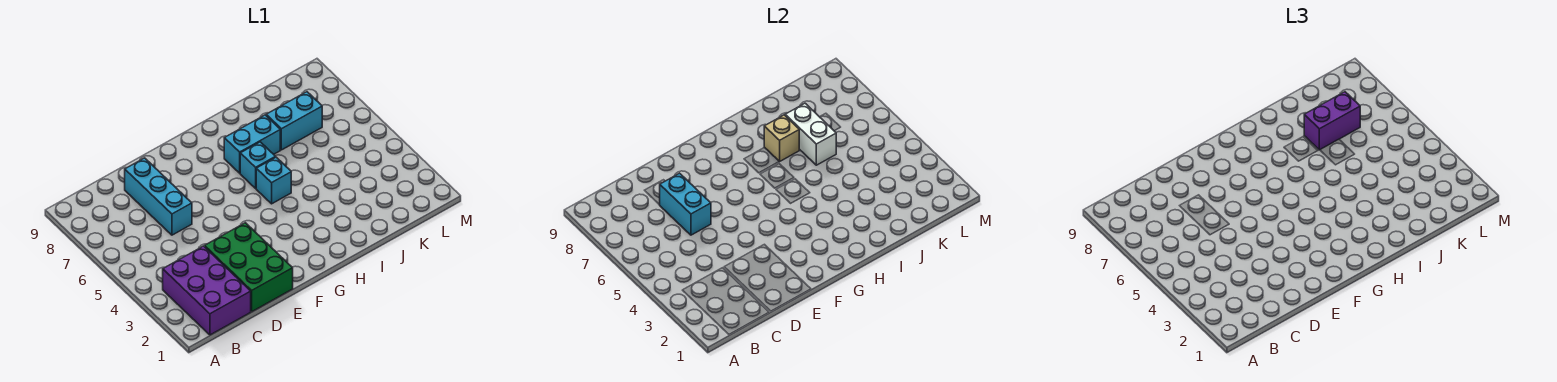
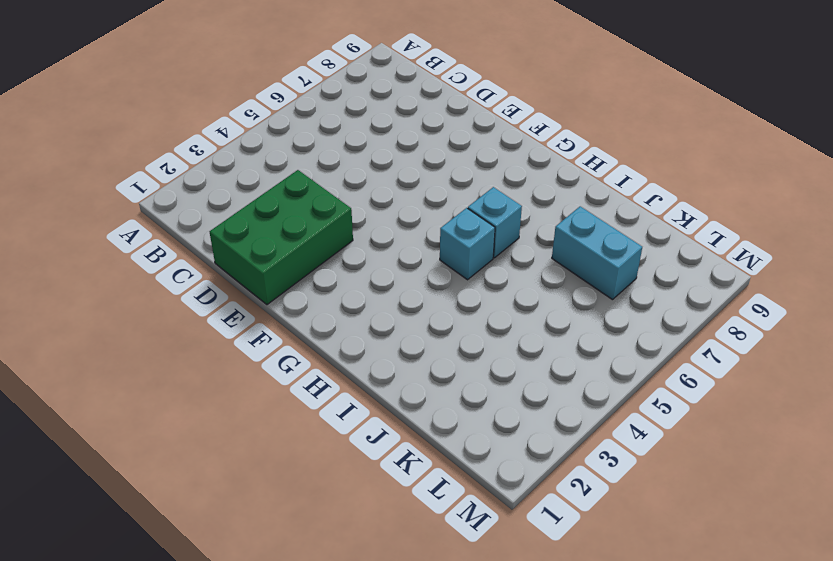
none -> purple 2x3 brick [163,246,251,335]
none -> cyan 1x3 brick [125,158,192,235]

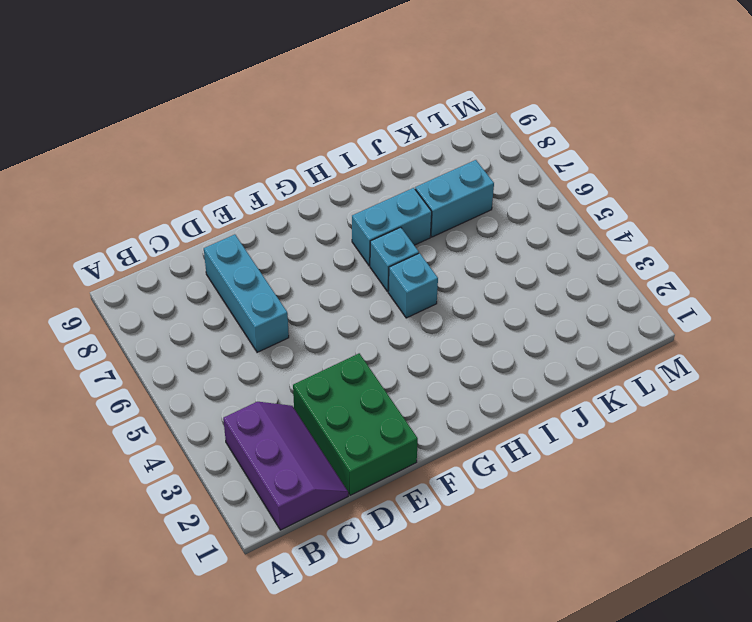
purple 2x3 slope [223,402,348,530] -> purple 2x3 brick [163,246,251,335]
none -> cyan 1x2 brick [660,173,711,235]
none -> tan 1x1 brick [764,115,799,162]

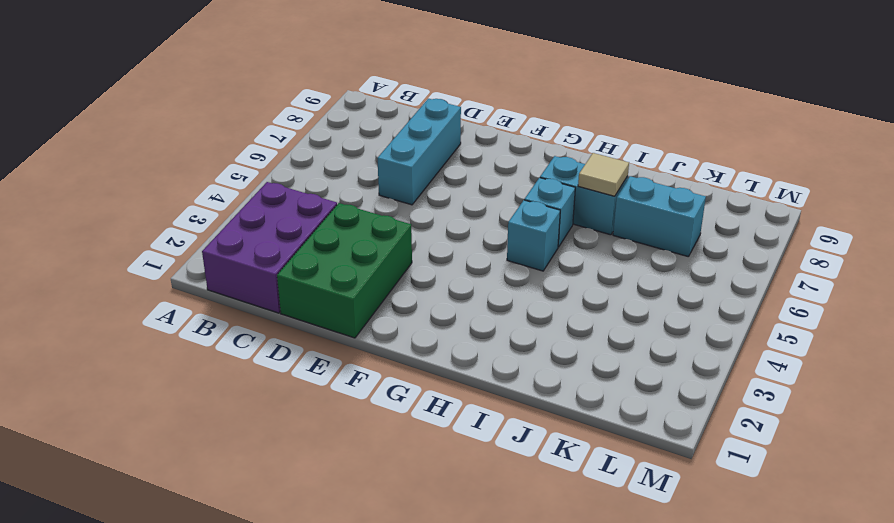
tan 1x1 tile [578,153,629,196] -> tan 1x1 brick [764,115,799,162]
none -> cyan 1x2 brick [660,173,711,235]
none -> white 1x2 brick [785,103,836,165]

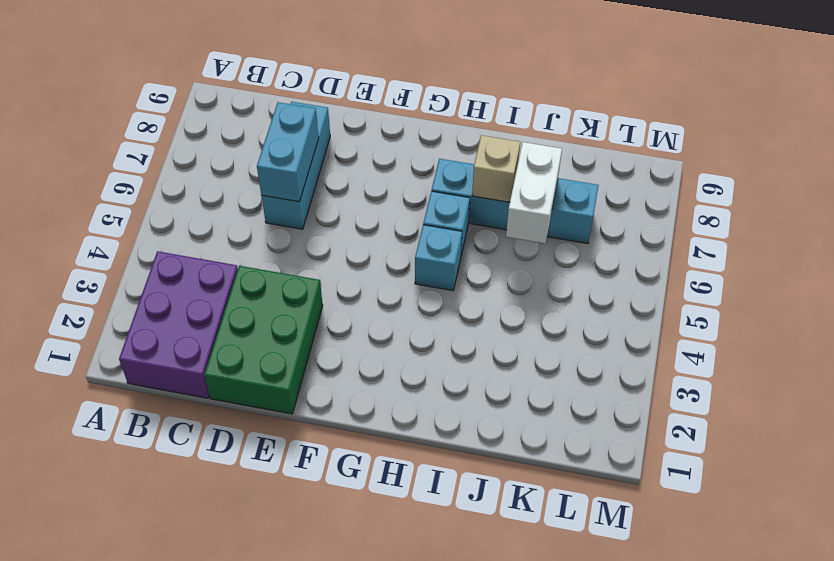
none -> purple 1x2 brick [1304,92,1360,150]

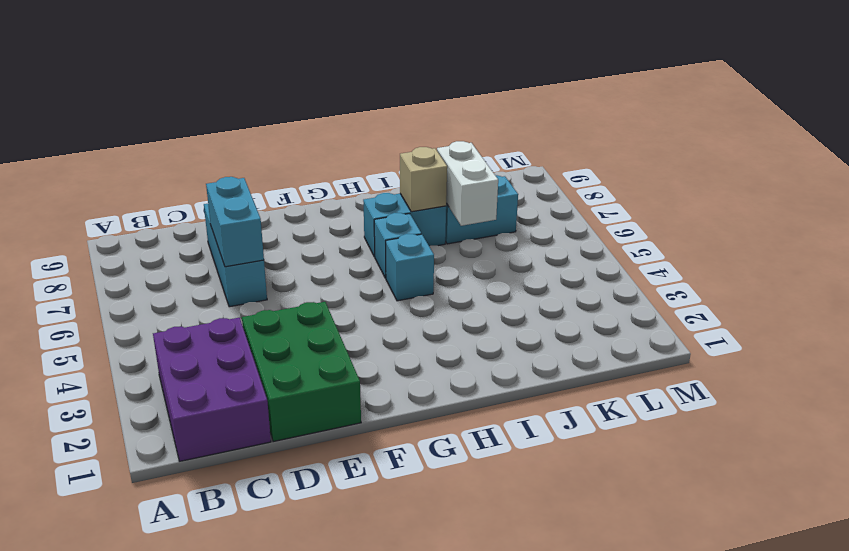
none -> purple 1x2 brick [1304,92,1360,150]

